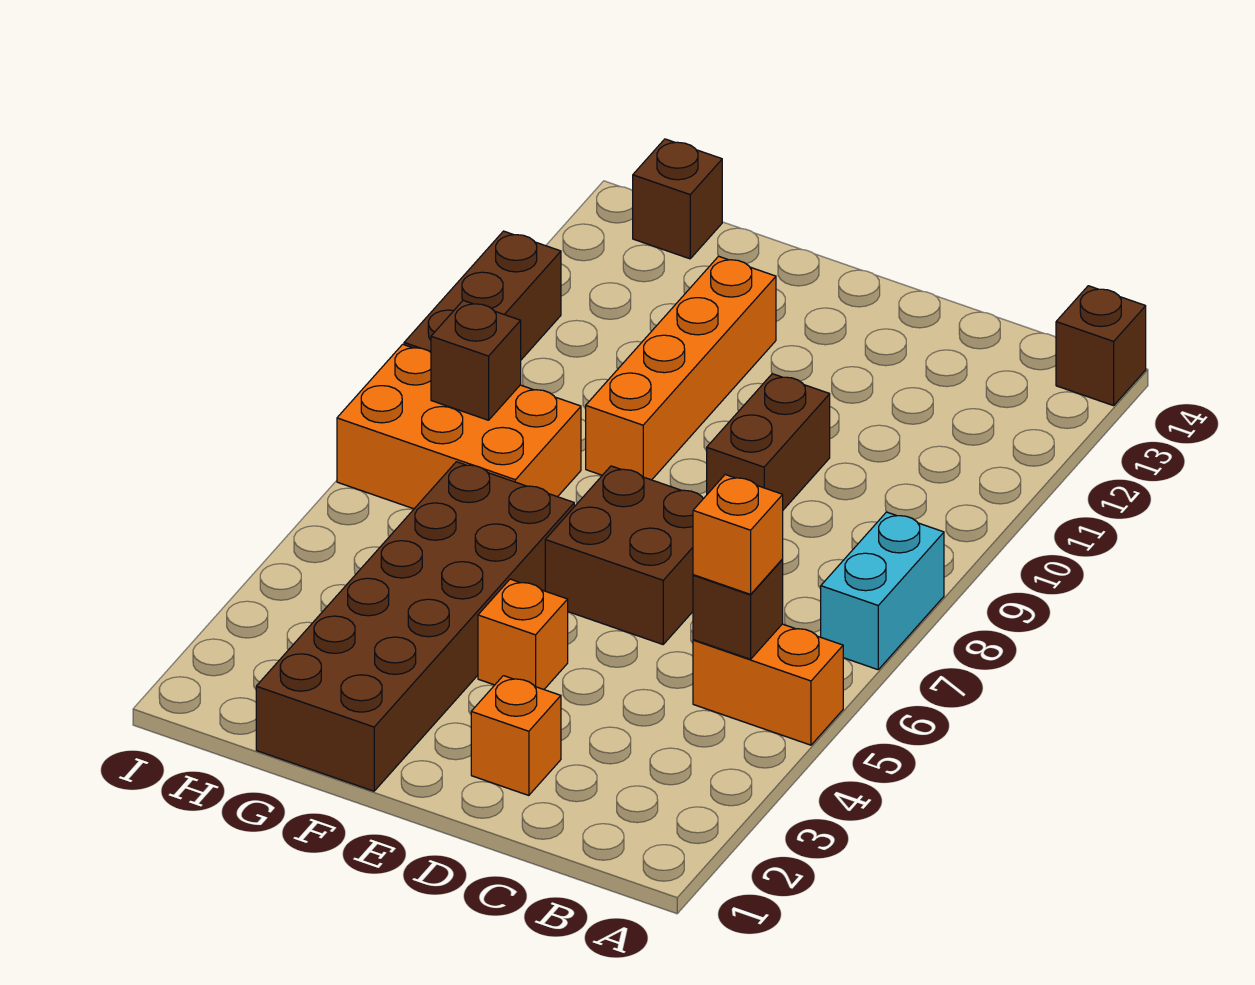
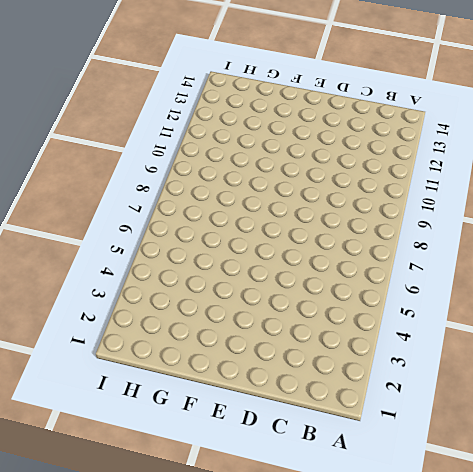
none -> orange 1x2 brick [693,624,843,745]
none -> cyan 1x2 brick [821,512,944,670]
none -> brown 1x1 brick [1056,286,1146,406]

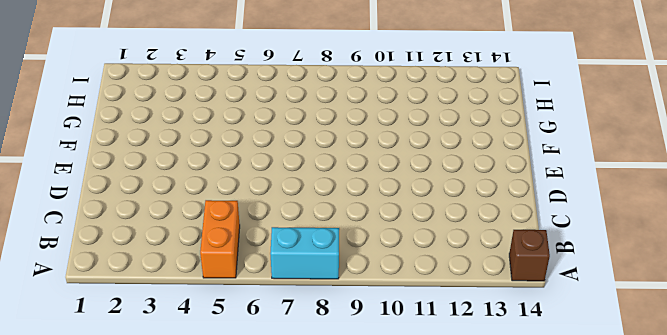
none -> orange 1x1 brick [471,676,561,796]
none -> brown 2x2 brick [545,466,704,644]
none -> brown 1x2 brick [707,374,830,510]

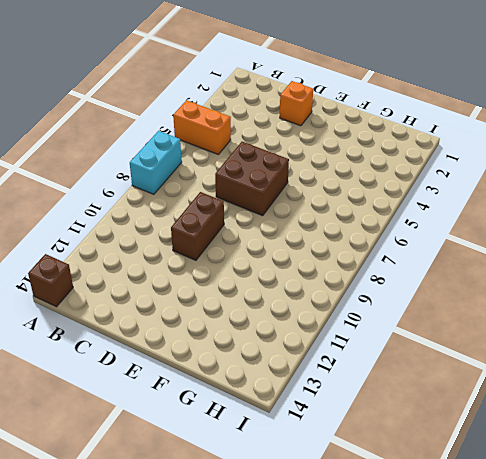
none -> orange 1x1 brick [478,579,568,689]
none -> brown 2x6 brick [256,462,574,791]
none -> orange 1x4 brick [586,256,776,480]

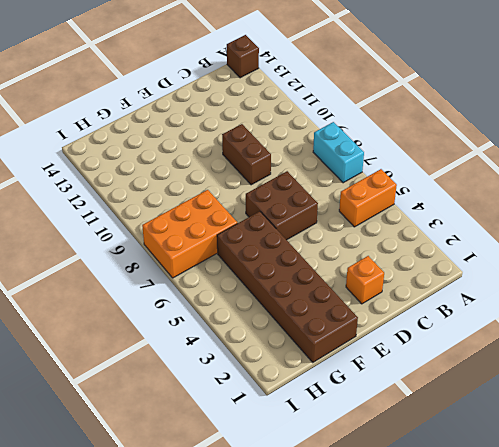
none -> orange 1x1 brick [478,579,568,689]
none -> orange 1x4 brick [586,256,776,480]
none -> brown 1x1 brick [633,139,722,259]

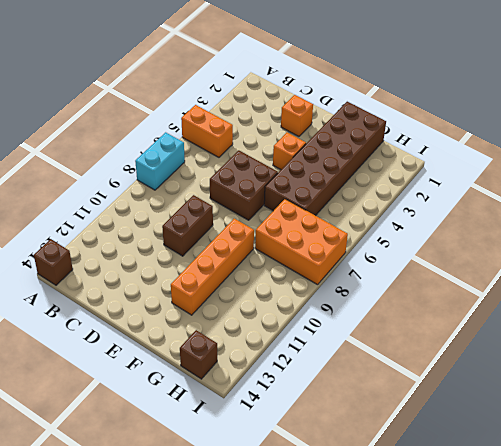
none -> brown 1x3 brick [404,231,561,360]
none -> brown 1x1 brick [693,560,783,659]
none -> brown 1x1 brick [431,300,521,420]

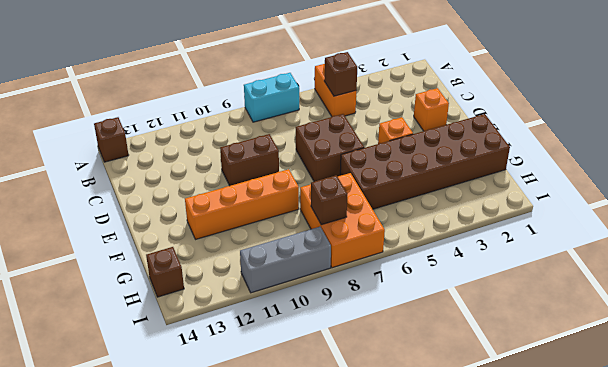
grey 1x3 brick [240,227,331,293] -> brown 1x3 brick [404,231,561,360]
none -> orange 1x1 brick [693,475,783,594]

